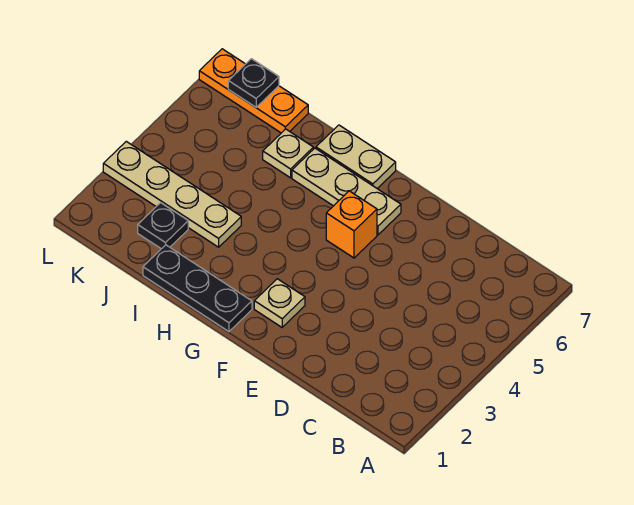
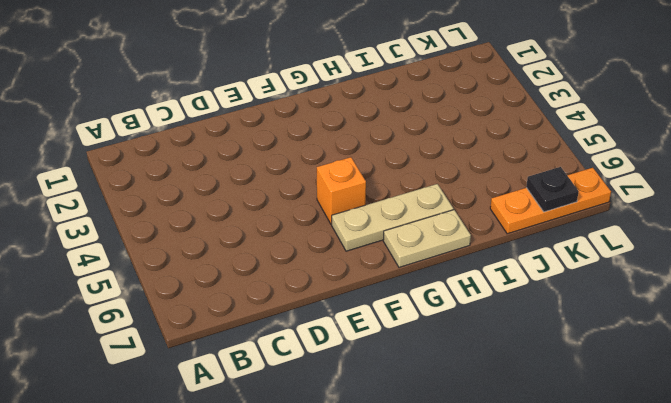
none -> tan 1x1 plate [254,279,305,327]
none -> black 1x3 plate [143,245,252,332]

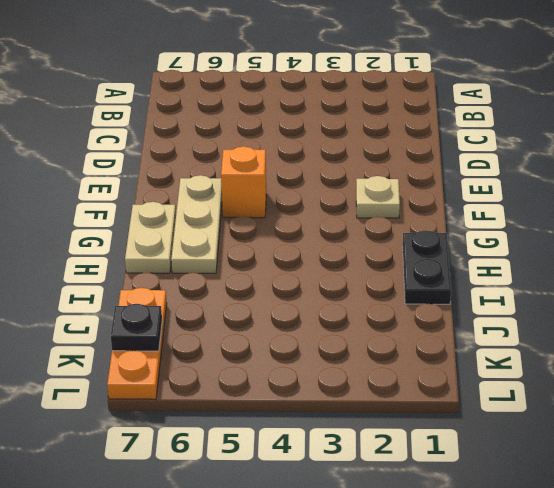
black 1x2 plate [403,230,451,304] -> black 1x3 plate [143,245,252,332]
none -> tan 1x4 plate [103,141,241,247]
none -> tan 1x1 plate [263,129,313,178]

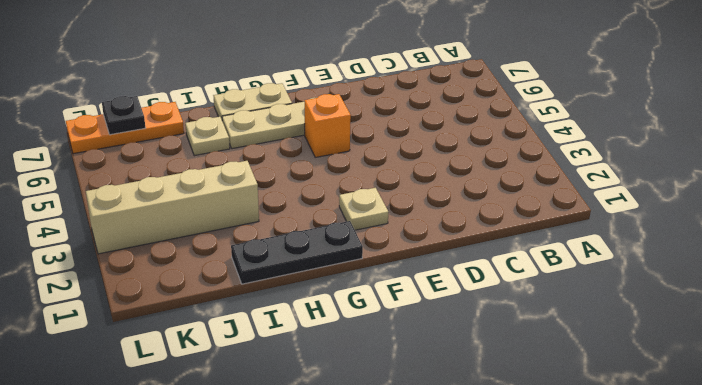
tan 1x4 brick [86,161,259,254] -> tan 1x4 plate [103,141,241,247]
none -> black 1x1 plate [138,203,188,249]

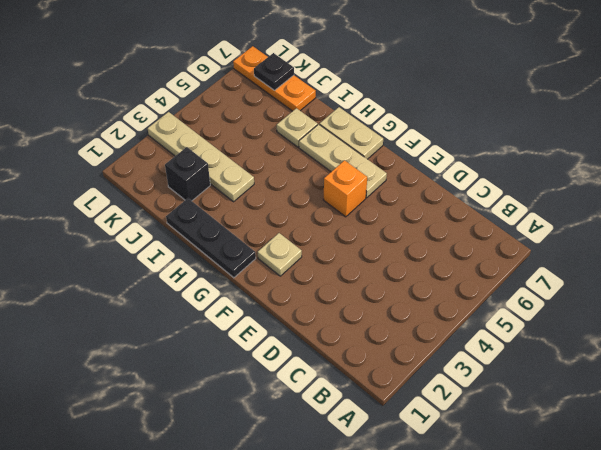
black 1x1 brick [165,147,210,201] -> black 1x1 plate [138,203,188,249]

